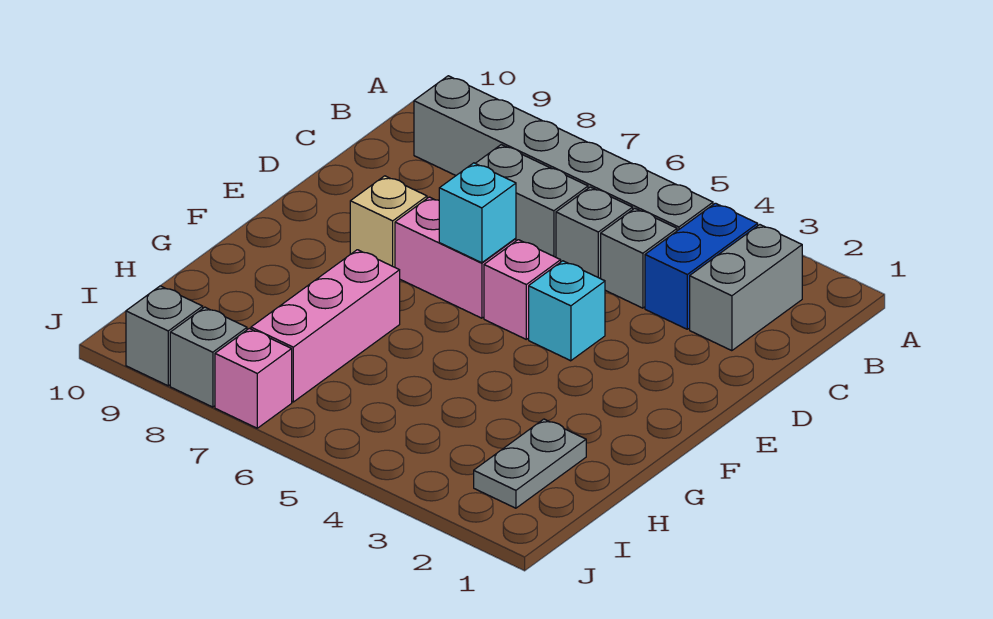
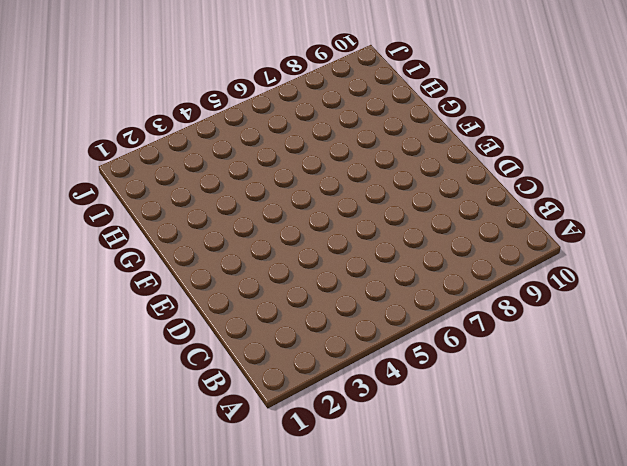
none -> grey 1x2 brick [690,225,802,351]
none -> blue 1x2 brick [645,203,758,329]
none -> grey 1x6 brick [414,76,713,231]

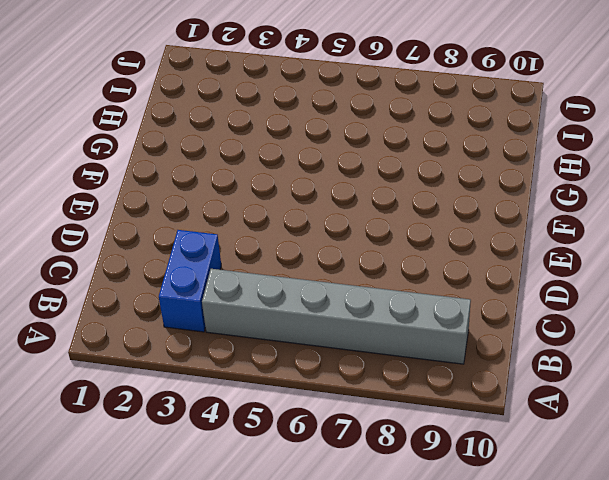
none -> grey 1x2 brick [690,225,802,351]
none -> grey 1x1 brick [601,208,677,308]
none -> grey 1x1 brick [556,187,633,279]

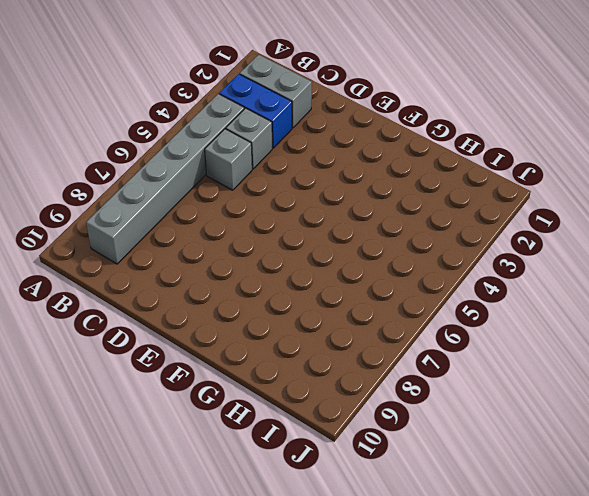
none -> grey 1x2 brick [476,145,588,257]
none -> cyan 1x1 brick [529,261,605,361]
none -> pink 1x1 brick [484,240,561,339]

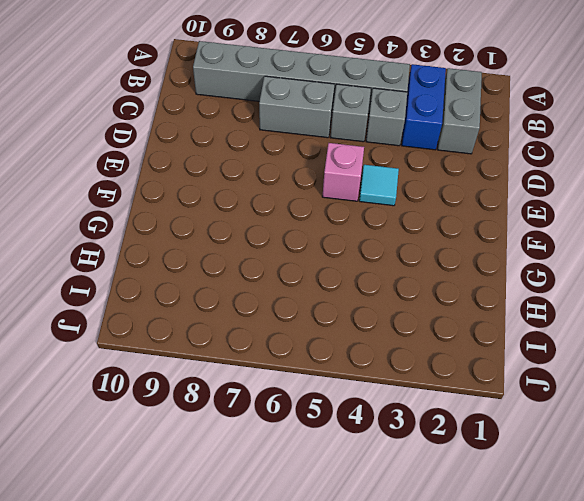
cyan 1x1 tile [359,165,399,206] -> cyan 1x1 brick [529,261,605,361]
none -> pink 1x2 brick [395,197,516,318]
none -> tan 1x1 brick [350,176,427,267]
none -> pink 1x3 brick [251,250,400,402]

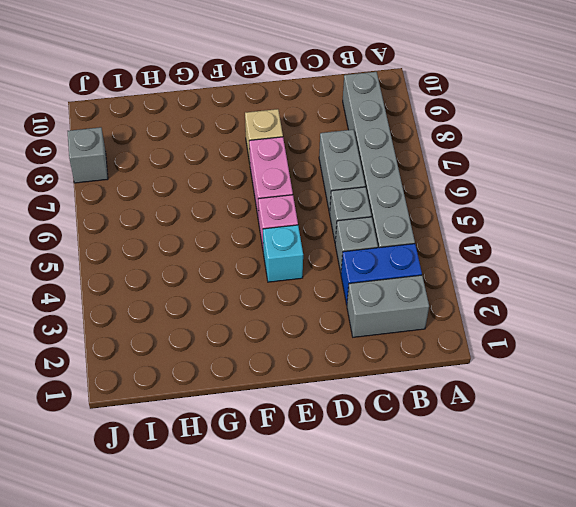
none -> pink 1x3 brick [251,250,400,402]
none -> grey 1x2 plate [474,419,586,508]
none -> pink 1x1 brick [215,328,292,428]

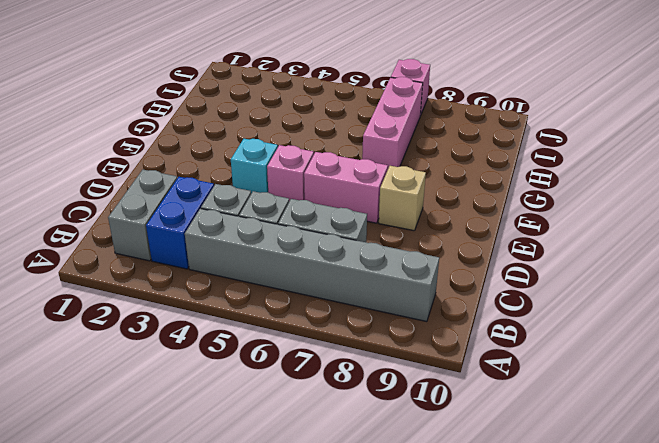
none -> grey 1x2 plate [474,419,586,508]
none -> grey 1x1 brick [170,307,247,407]
none -> grey 1x1 brick [126,286,203,386]

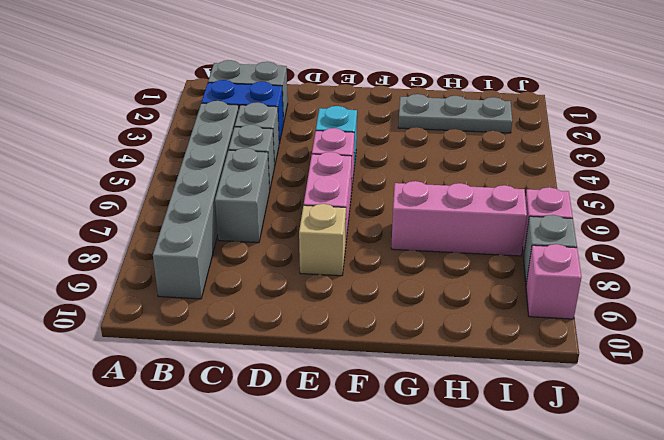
grey 1x3 plate [398,94,512,133] -> grey 1x2 plate [474,419,586,508]
pink 1x1 brick [526,244,581,319] -> grey 1x1 brick [126,286,203,386]
none -> cyan 1x1 brick [439,163,516,263]

